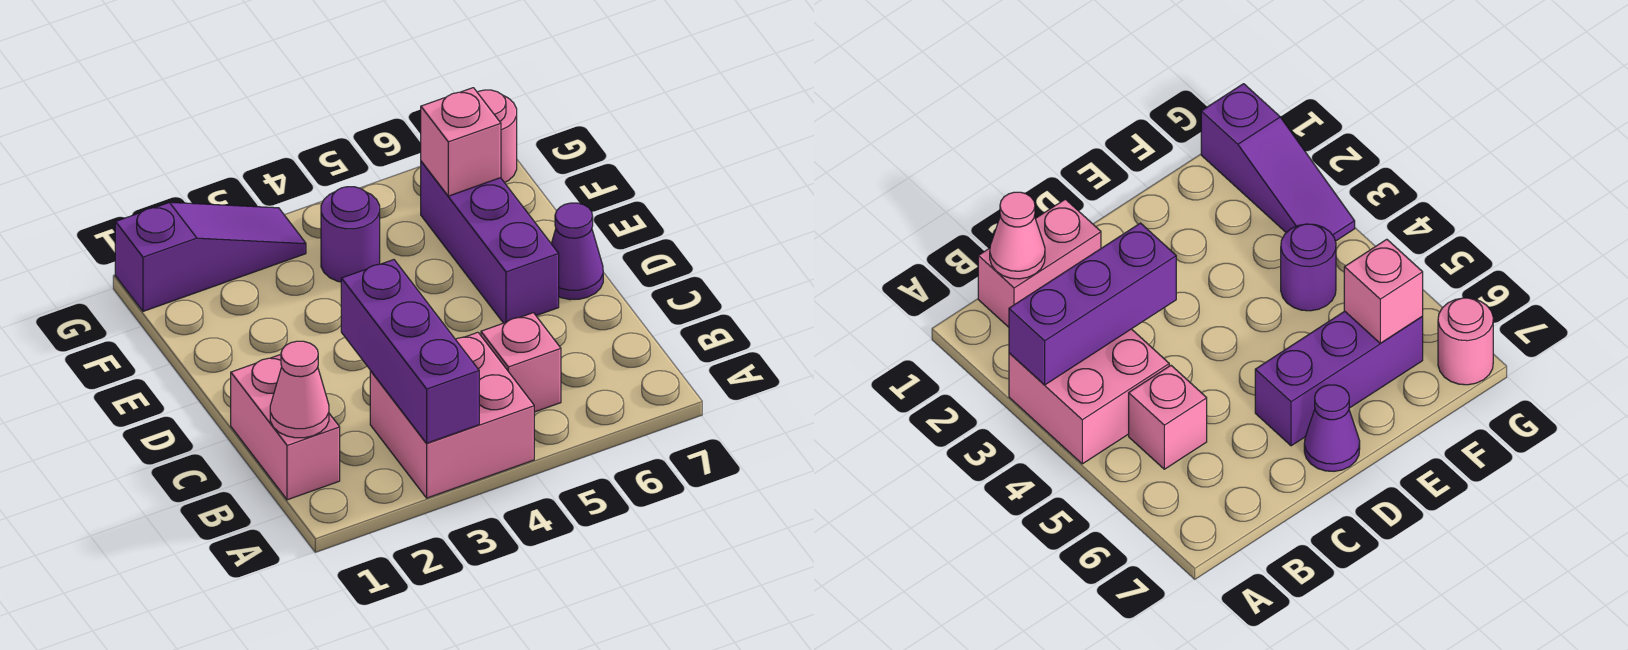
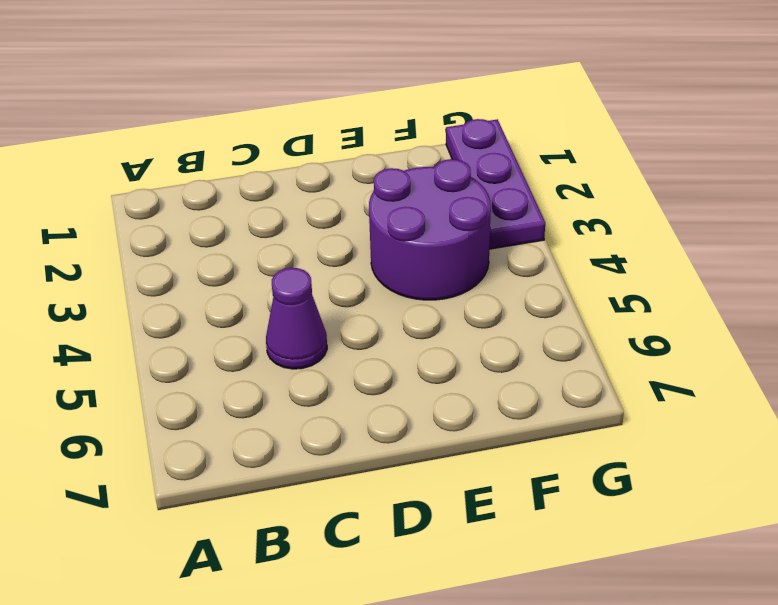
purple 1x1 cone [266,268,327,369] -> purple 1x1 cone moved to [551,203,603,300]
purple 2x2 round brick [369,159,491,300] -> purple 1x1 round brick [321,187,380,282]
purple 1x3 plate [446,119,545,249] -> purple 1x3 slope [115,202,306,311]
none -> pink 2x2 brick [370,332,534,498]
none -> pink 1x2 brick [231,355,340,500]

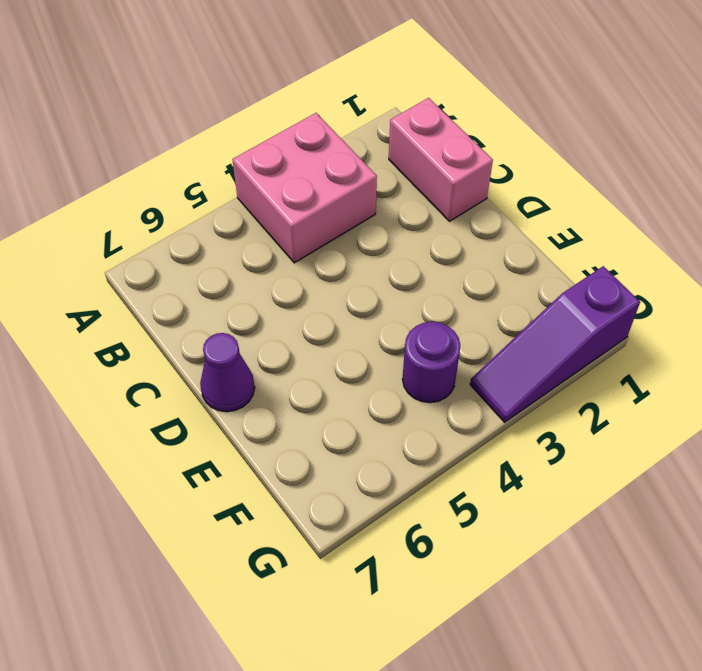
none -> pink 1x1 brick [481,313,561,412]
none -> purple 1x3 brick [421,161,559,323]

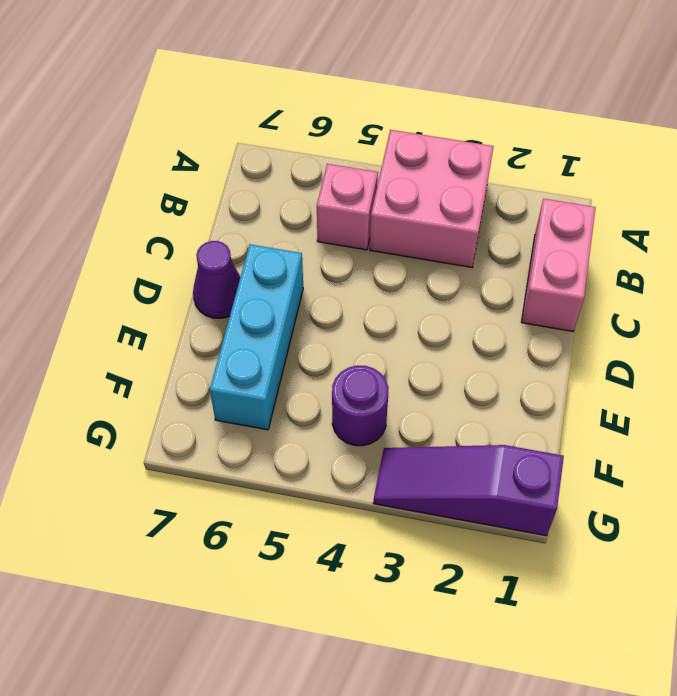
cyan 1x3 brick [210,244,303,430] -> purple 1x3 brick [421,161,559,323]
none -> pink 1x1 round brick [477,90,517,183]
none -> purple 1x3 brick [341,260,479,443]

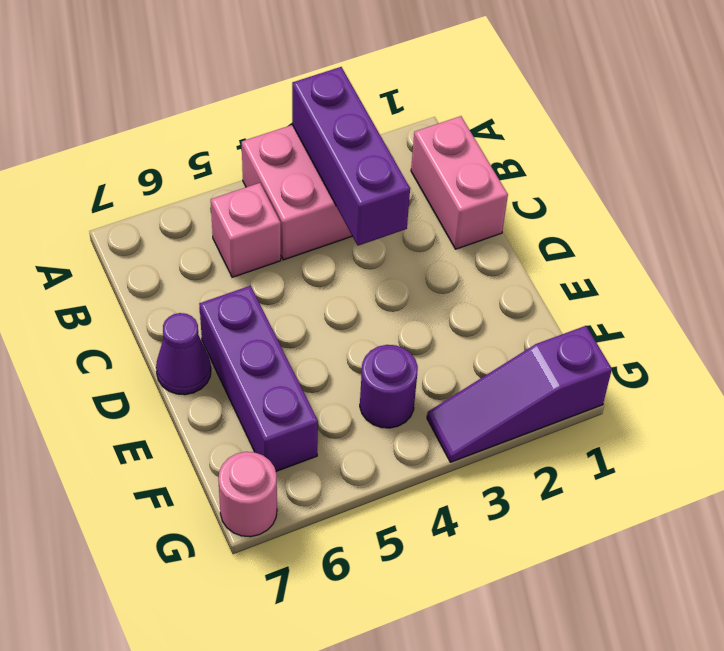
none -> pink 1x1 cone [270,341,329,438]
none -> pink 1x1 brick [421,88,501,196]

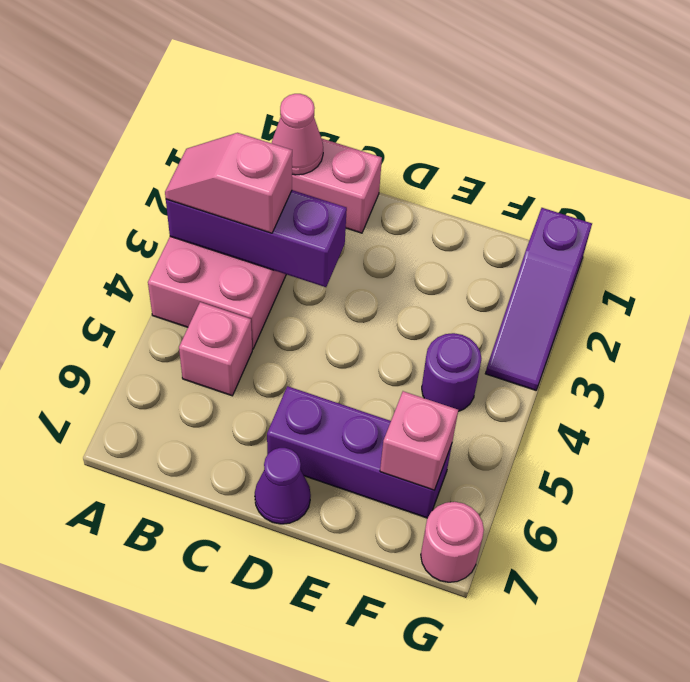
pink 1x2 slope [165,133,292,233] -> none

